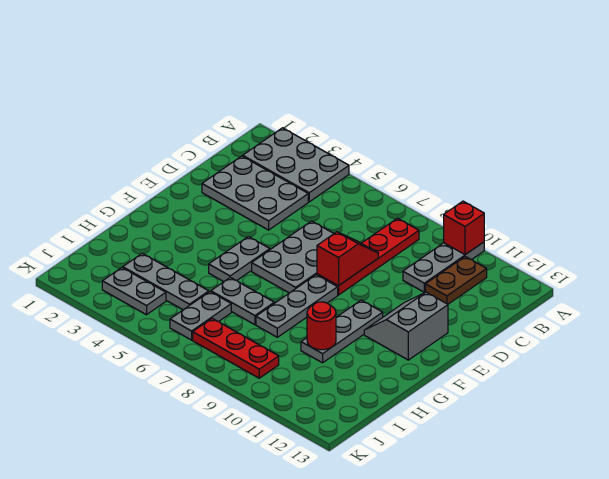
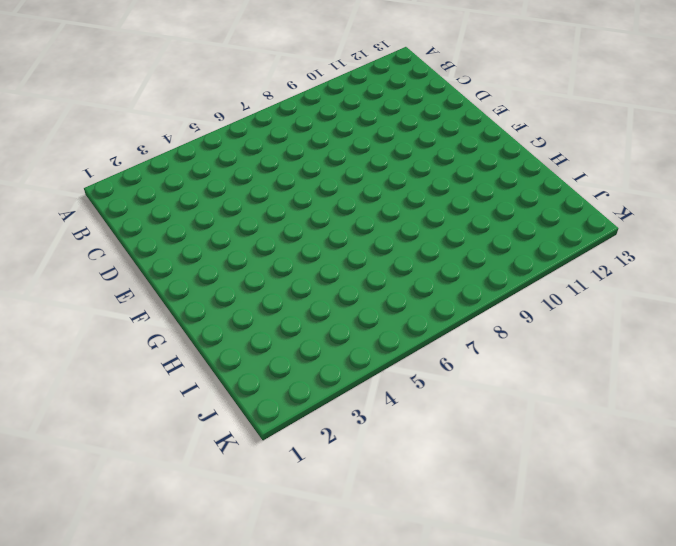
none -> grey 2x3 plate [243,128,349,202]
none -> grey 1x3 plate [403,242,484,292]
none -> red 1x4 plate [317,218,419,295]

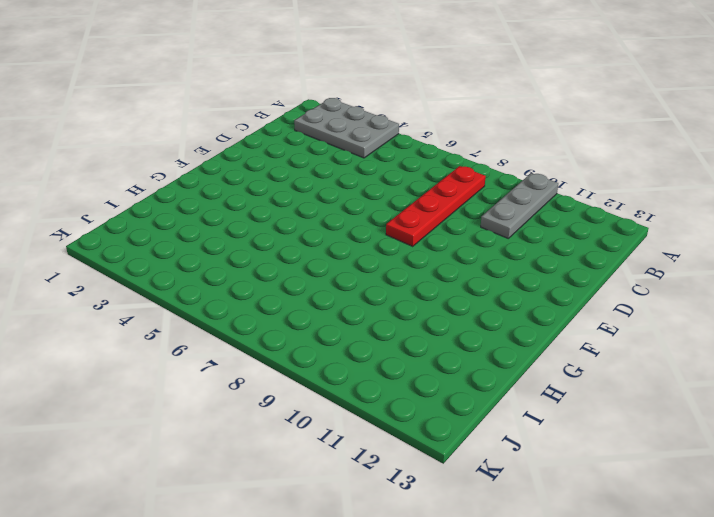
none -> brown 1x2 plate [425,257,487,304]
none -> grey 2x3 plate [202,156,308,230]
none -> grey 2x3 plate [252,221,334,293]

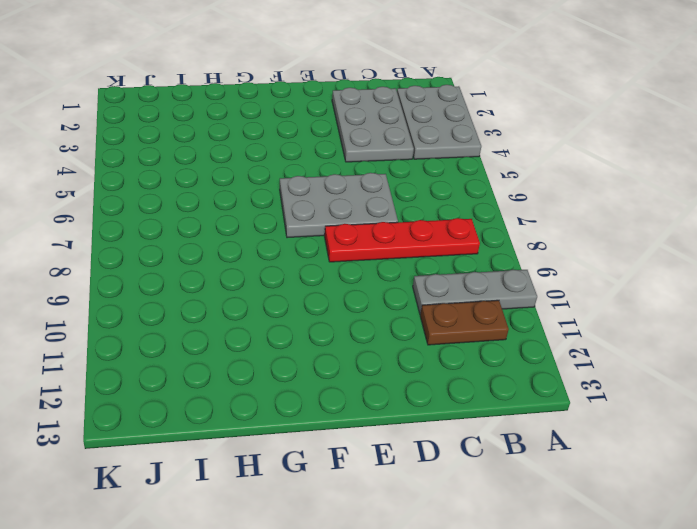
none -> grey 2x2 slope [364,292,448,360]
none -> grey 1x2 plate [209,237,270,282]
none -> grey 1x3 plate [256,275,338,337]

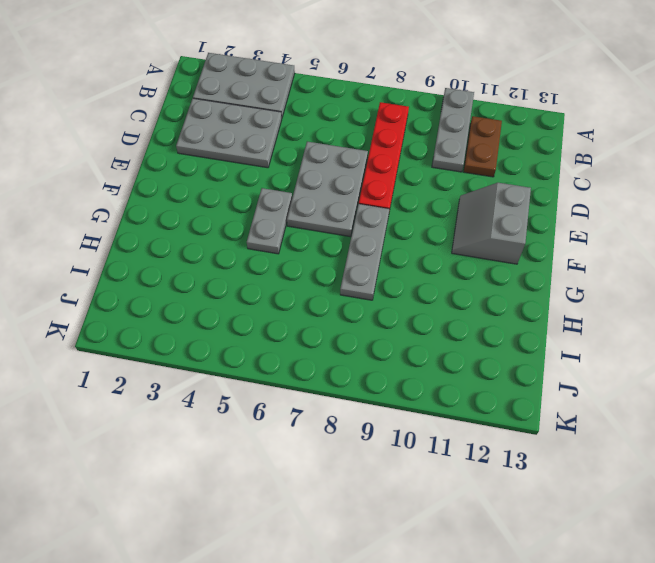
none -> grey 1x3 plate [301,300,383,363]
none -> grey 1x2 plate [211,278,274,325]
none -> grey 1x3 plate [123,253,209,310]

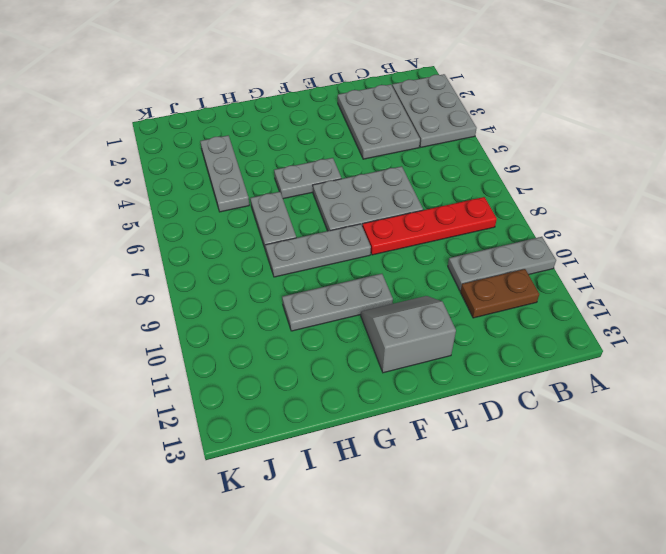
none -> grey 1x2 plate [170,292,231,340]
none -> grey 1x2 plate [102,268,166,315]
none -> red 1x3 plate [193,319,279,378]

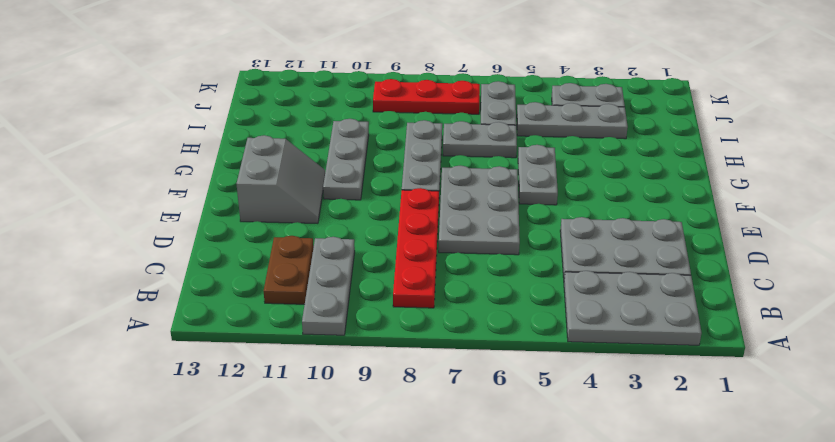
none -> red 1x1 brick [444,201,484,255]
none -> red 1x2 slope [317,232,378,286]
none -> red 1x1 round brick [307,302,336,350]

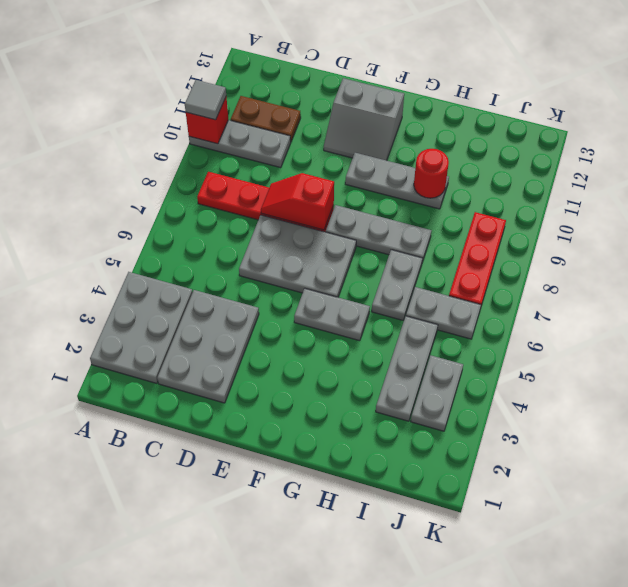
grey 1x1 tile [185,80,226,120] -> none

